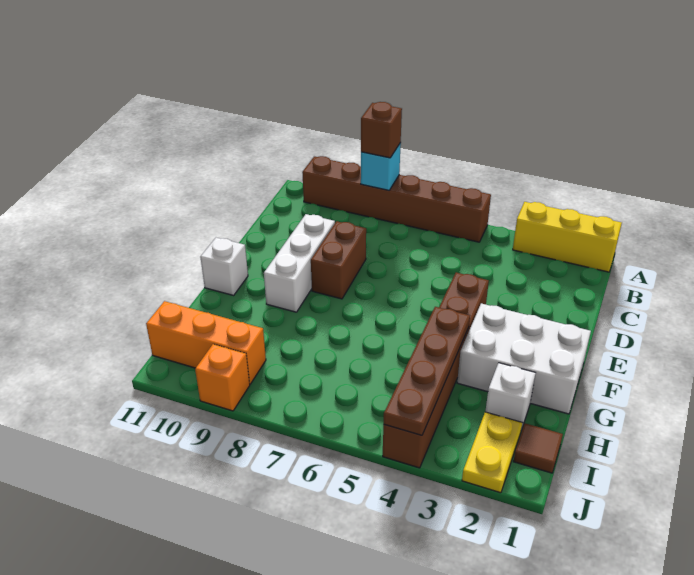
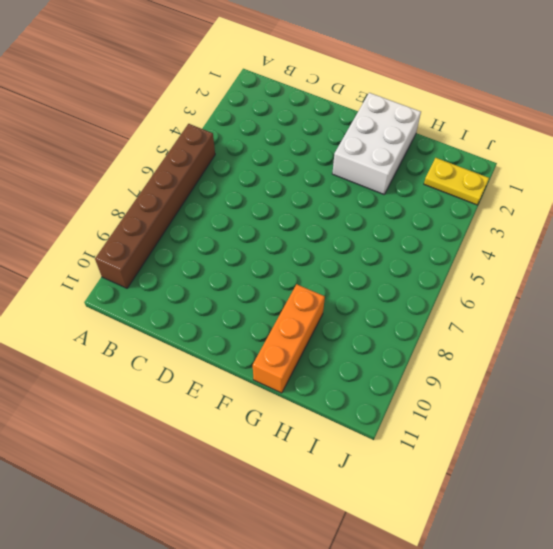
orange 1x3 brick [253,284,325,393] -> orange 1x3 brick moved to [146,301,266,384]
none -> yellow 1x3 brick [513,202,622,272]
none -> brown 1x2 brick [311,221,366,299]
none -> white 1x3 brick [264,214,335,312]

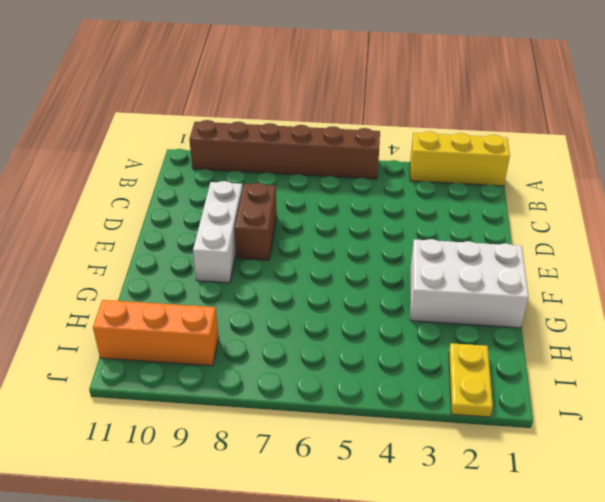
none -> brown 1x6 brick [383,273,489,468]
none -> white 1x1 brick [200,238,248,295]
none -> white 1x1 brick [485,363,536,427]

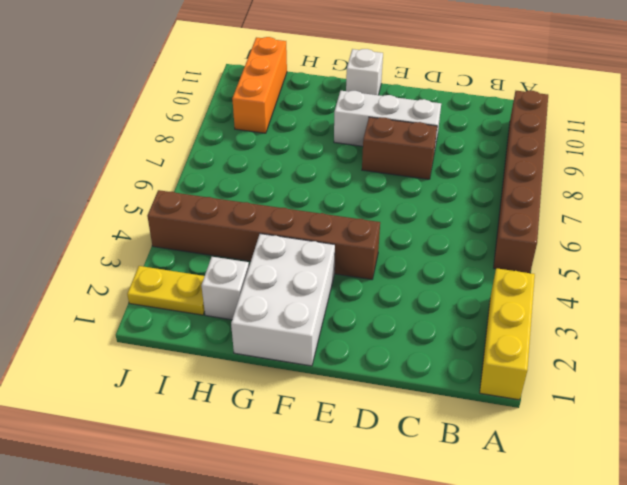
none -> brown 1x1 tile [513,423,563,473]
none -> orange 1x1 brick [195,344,250,411]
none -> cyan 1x1 brick [361,143,401,190]

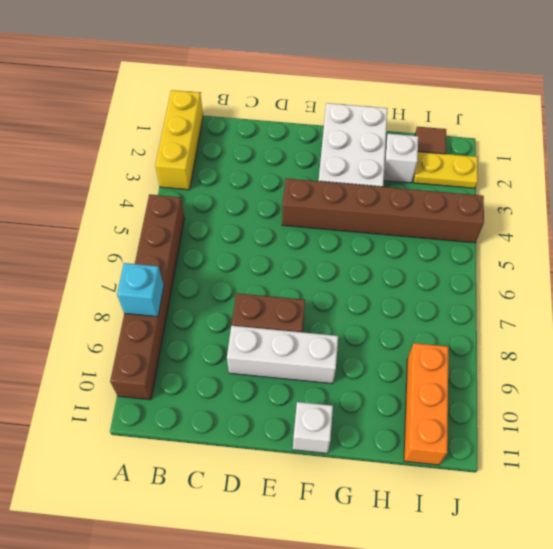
none -> orange 1x1 brick [195,344,250,411]
none -> brown 1x4 plate [384,307,470,435]
none -> brown 1x1 brick [361,102,402,158]

